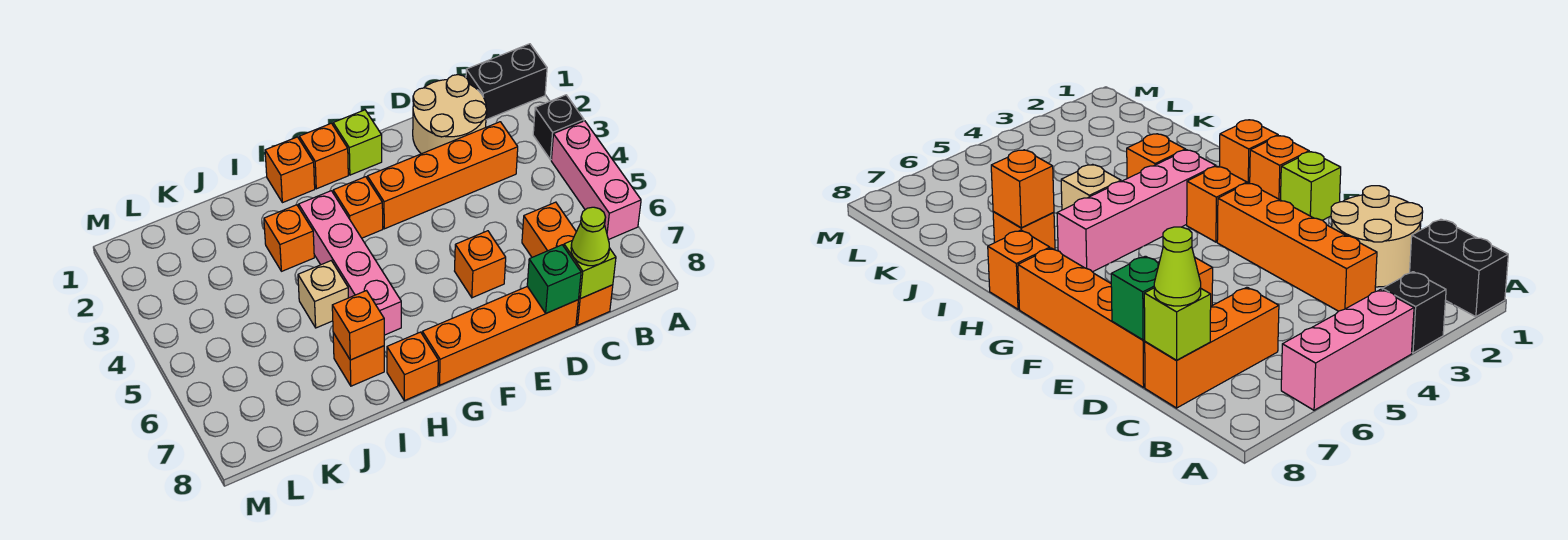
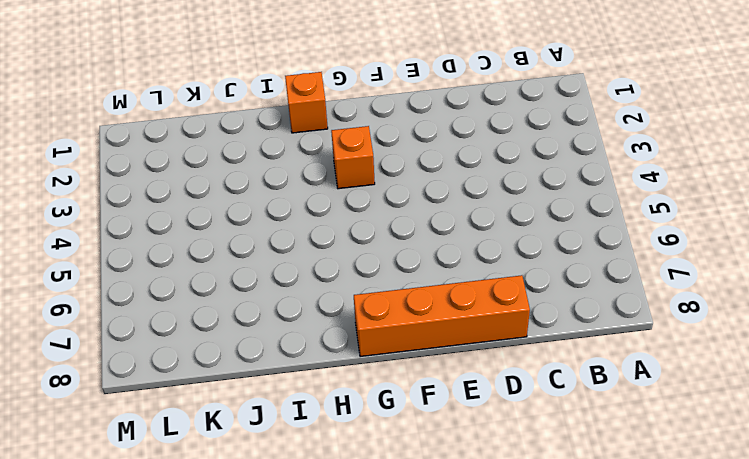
none -> black 1x2 brick [466,44,547,120]
none -> black 1x1 brick [533,95,584,160]
none -> pink 1x3 brick [551,121,641,240]

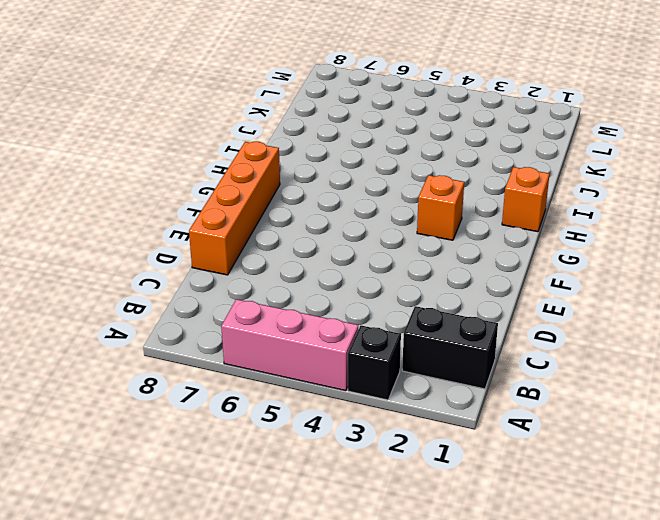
black 1x2 brick [402,306,498,389] -> black 1x2 brick turned to [466,44,547,120]
none -> tan 2x2 round brick [413,75,487,154]
none -> orange 1x4 brick [367,122,518,229]
none -> orange 1x3 brick [522,202,613,325]

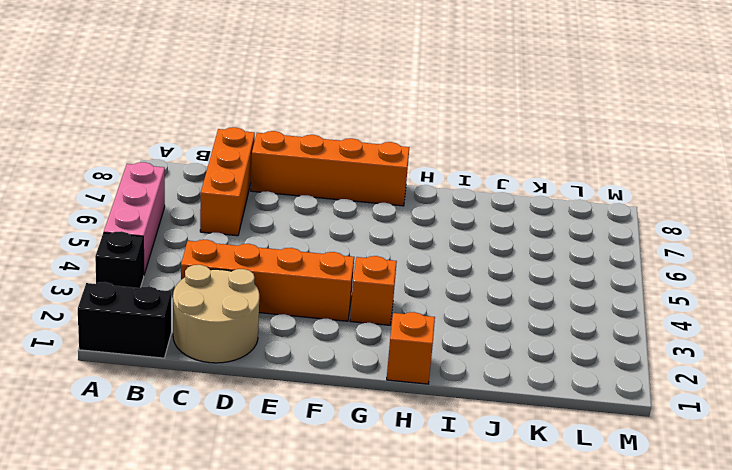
none -> orange 1x1 brick [455,231,506,298]
none -> lime 1x1 brick [333,110,382,175]
none -> orange 1x1 brick [299,123,348,189]

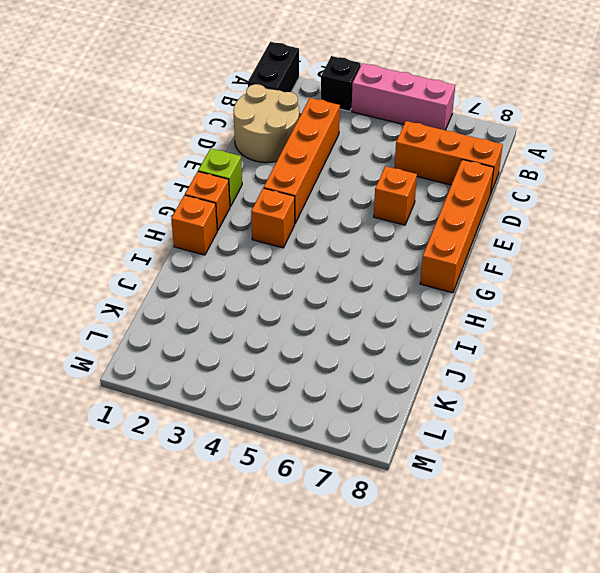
none -> pink 1x4 brick [299,191,401,335]
none -> orange 1x1 brick [387,332,438,401]
none -> orange 1x1 brick [264,205,314,271]

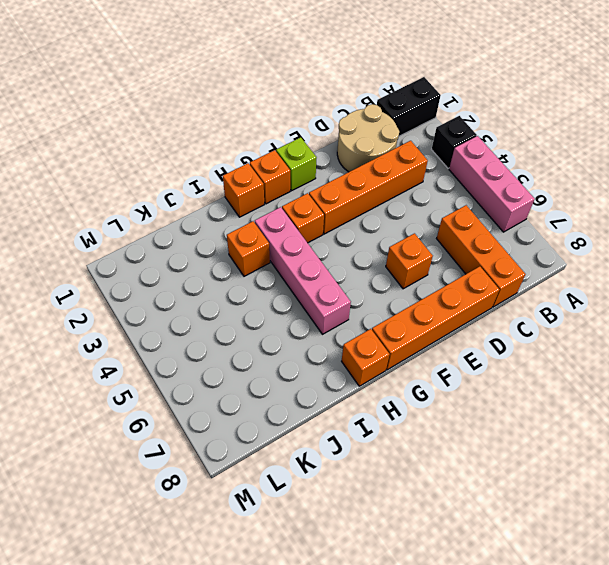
none -> tan 1x1 brick [298,261,348,328]
none -> orange 1x1 brick [333,333,384,386]
none -> lime 1x1 brick [564,241,616,299]

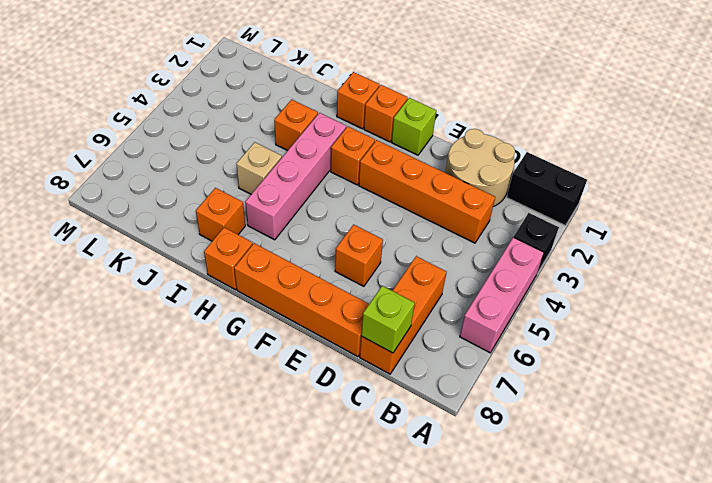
none -> green 1x1 brick [527,245,581,313]
none -> orange 1x1 brick [332,291,384,360]
none -> lime 1x1 cone [571,207,609,266]

